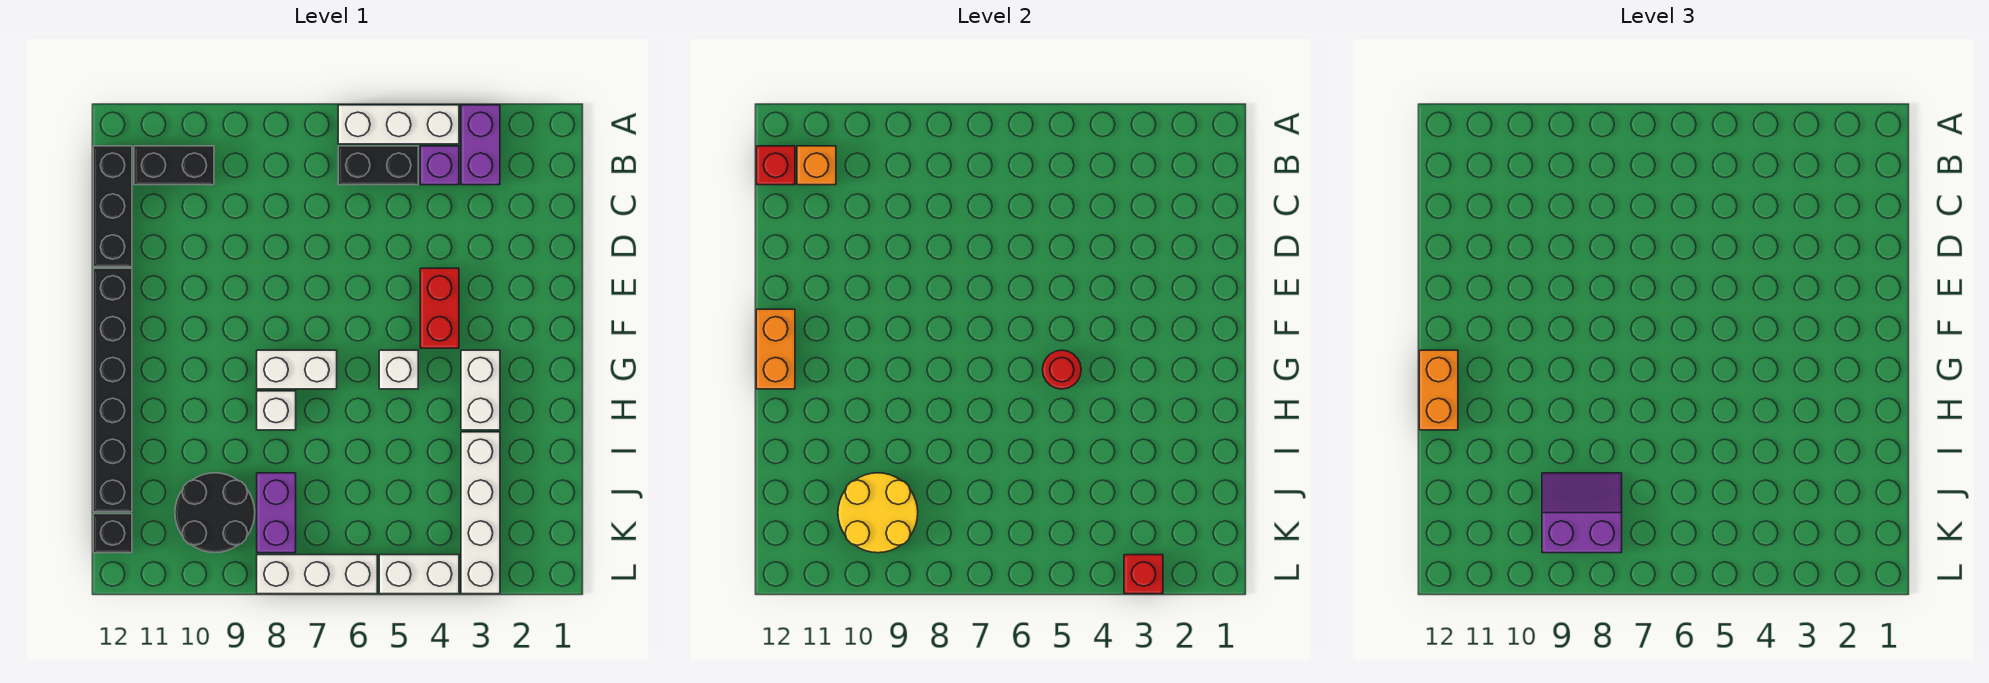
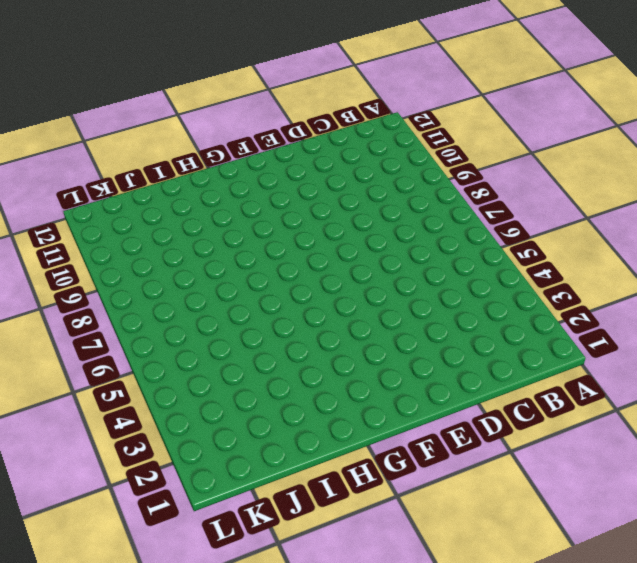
none -> purple 1x2 brick [461,105,500,185]
none -> white 1x3 brick [338,105,459,144]
none -> purple 1x1 brick [420,146,459,185]

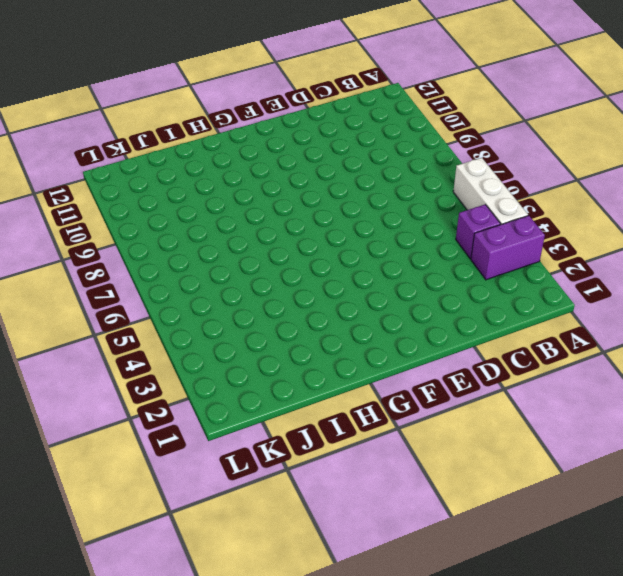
none -> black 1x2 brick [338,146,418,185]
none -> black 1x2 brick [134,146,214,185]
none -> black 1x3 brick [93,146,132,267]

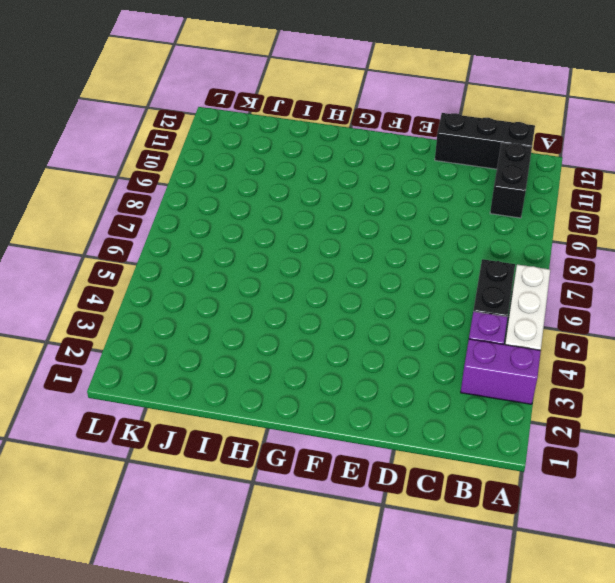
none -> red 1x2 brick [420,268,459,348]
none -> black 1x6 brick [93,268,132,512]
none -> white 1x2 brick [461,350,500,430]

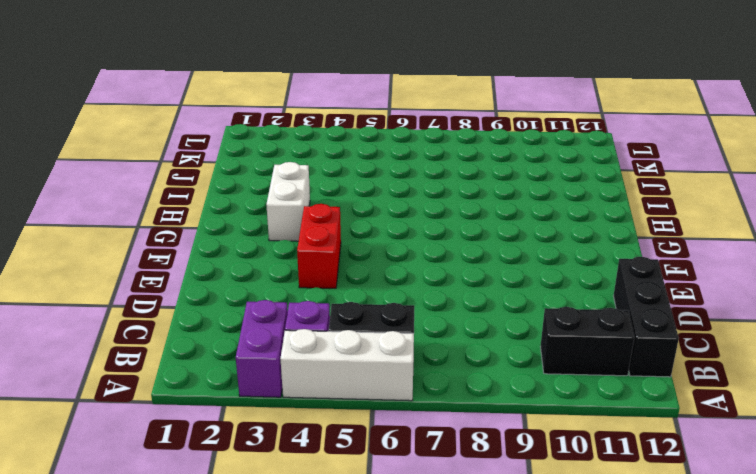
none -> black 1x6 brick [93,268,132,512]
none -> white 1x1 brick [379,350,418,389]
none -> white 1x2 brick [257,350,337,389]

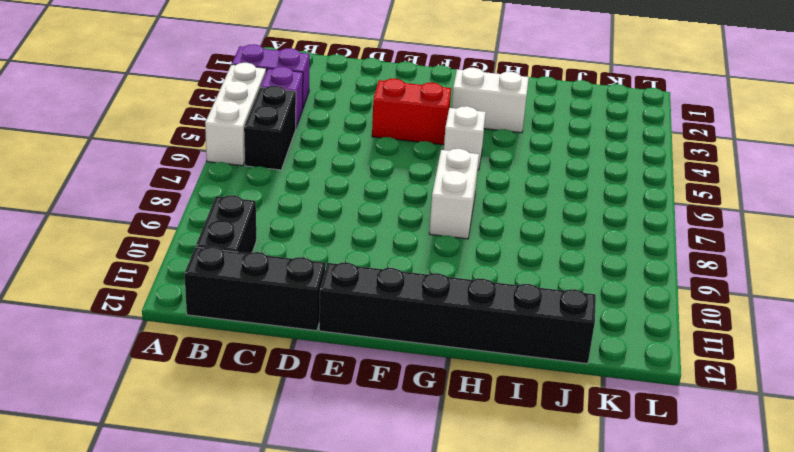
none -> white 1x1 brick [257,391,296,430]
none -> white 1x4 brick [461,432,500,594]
none -> purple 1x2 brick [257,473,296,553]

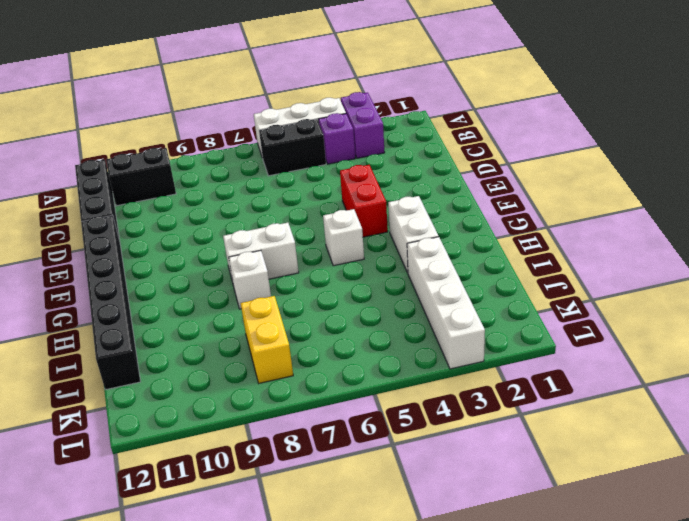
yellow 1x2 brick [241,296,293,383] -> purple 1x2 brick [257,473,296,553]
none -> black 2x2 round brick [175,473,255,553]
none -> black 1x1 brick [93,514,132,553]
none -> white 1x2 brick [379,555,459,594]

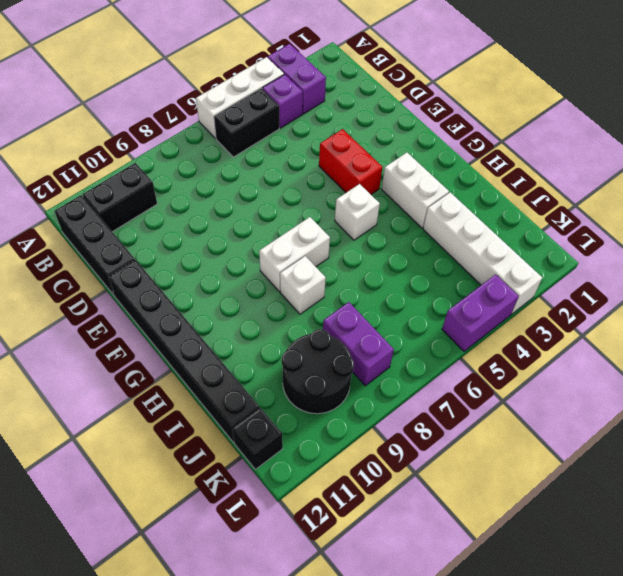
purple 1x2 brick [442,274,519,351] -> white 1x2 brick [379,555,459,594]
none -> white 1x3 brick [257,555,377,594]
none -> orange 1x1 brick [797,146,836,185]
none -> red 1x1 brick [756,146,795,185]

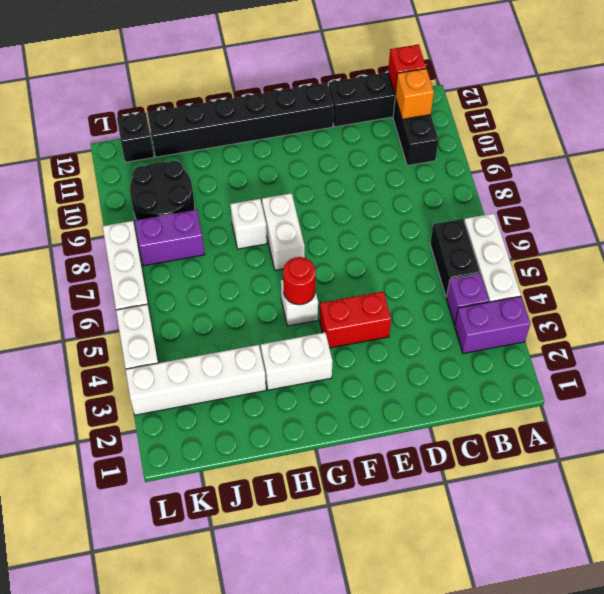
none -> orange 1x2 brick [756,309,795,389]
none -> yellow 2x2 round brick [838,473,918,553]
none -> red 1x1 brick [1124,555,1163,594]

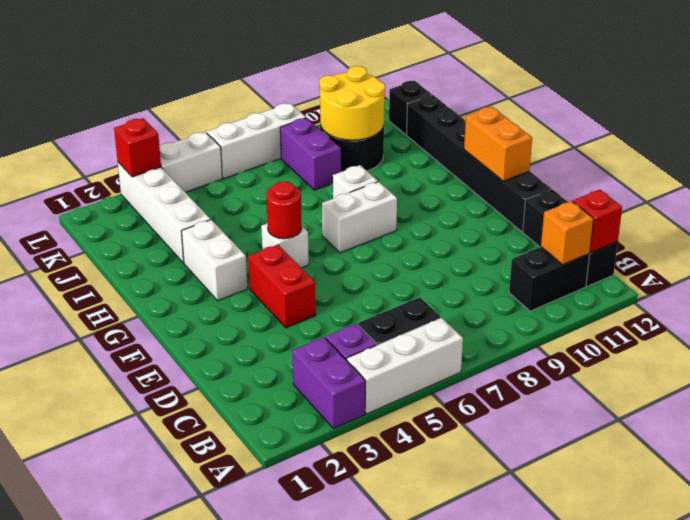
none -> orange 1x2 brick [1419,350,1458,430]
none -> purple 2x2 slope [1542,473,1622,553]

